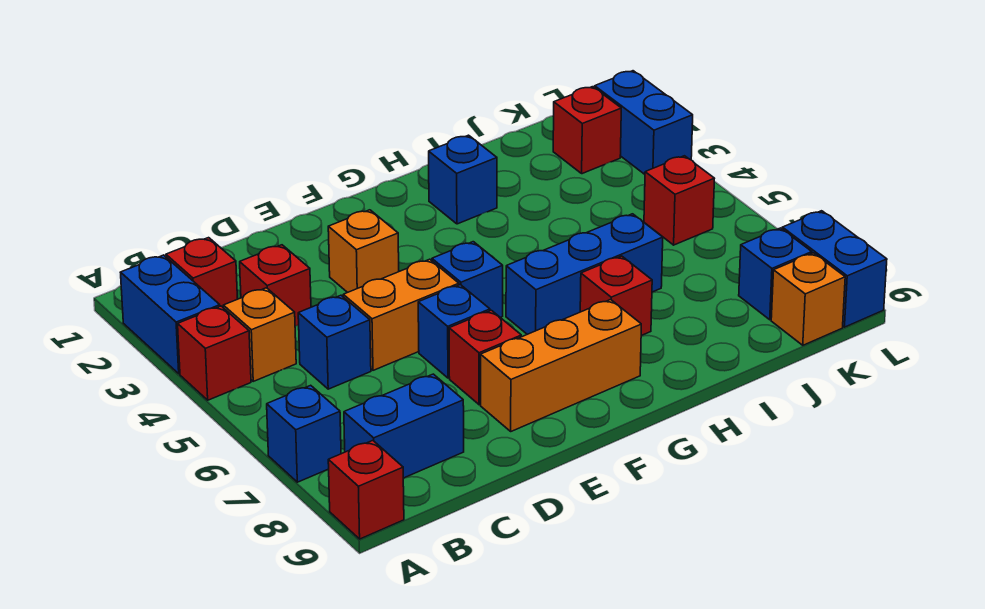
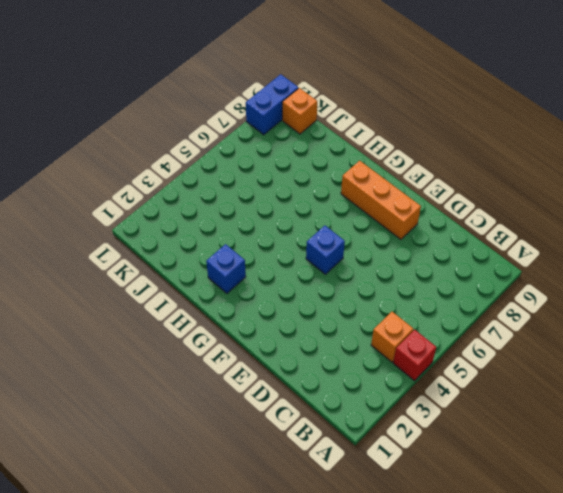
none -> blue 1x2 brick [120,255,220,374]
none -> blue 1x1 brick [267,385,341,482]
none -> red 1x1 brick [328,441,404,539]

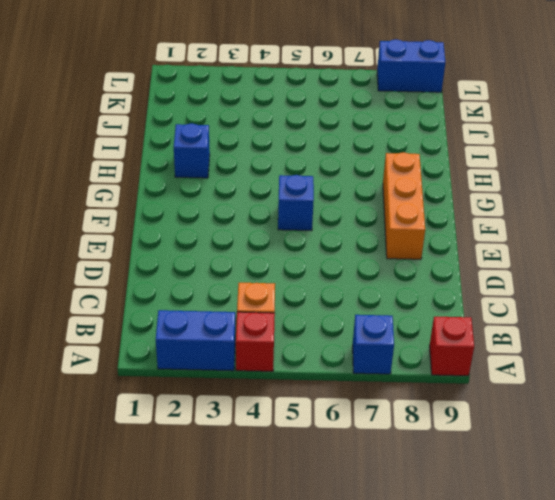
none -> red 1x1 brick [166,238,238,307]
none -> blue 1x2 brick [344,374,464,478]
none -> red 1x1 brick [240,245,311,326]

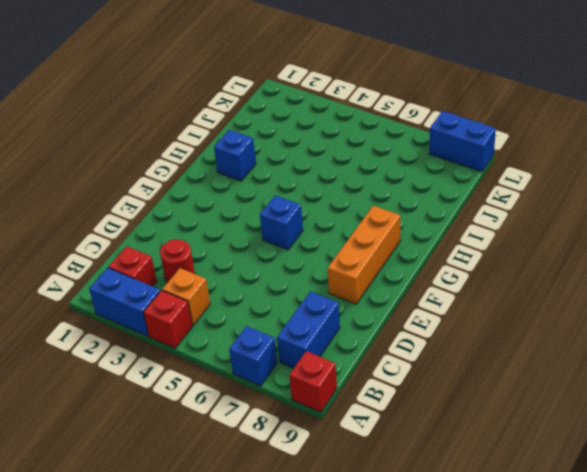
red 1x1 round brick [160,239,195,283] -> red 1x1 brick [240,245,311,326]
none -> blue 1x1 brick [298,295,371,389]
none -> orange 1x2 brick [343,259,459,370]
none -> orange 1x1 brick [328,210,399,292]

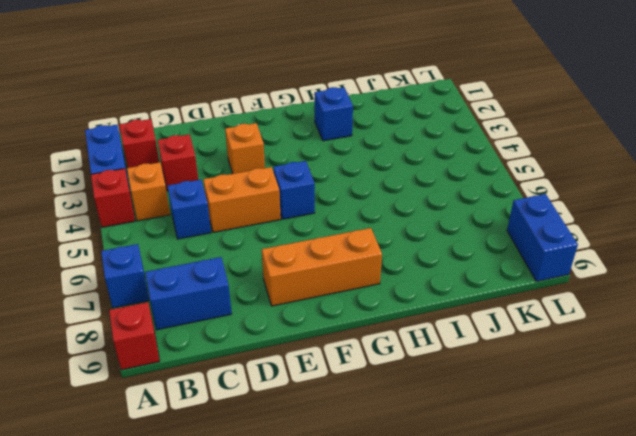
none -> blue 1x1 brick [418,285,490,378]
none -> red 1x1 brick [449,310,521,405]
none -> blue 1x3 brick [506,214,663,334]

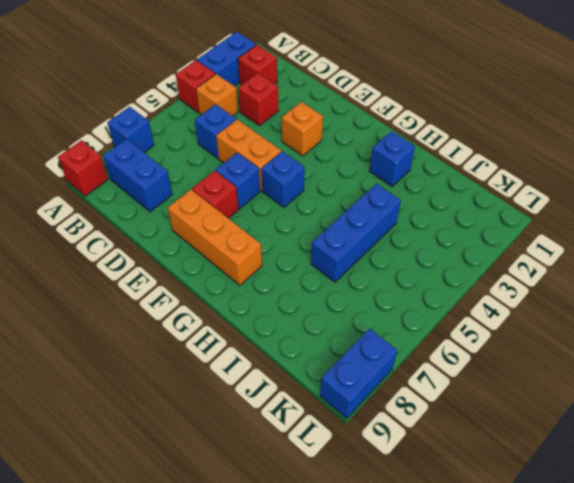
blue 1x3 brick [311,184,401,282] -> blue 1x3 brick turned to [506,214,663,334]
none -> red 1x1 brick [580,256,652,336]
none -> red 1x1 brick [553,87,621,174]
none -> red 1x1 brick [644,156,714,245]

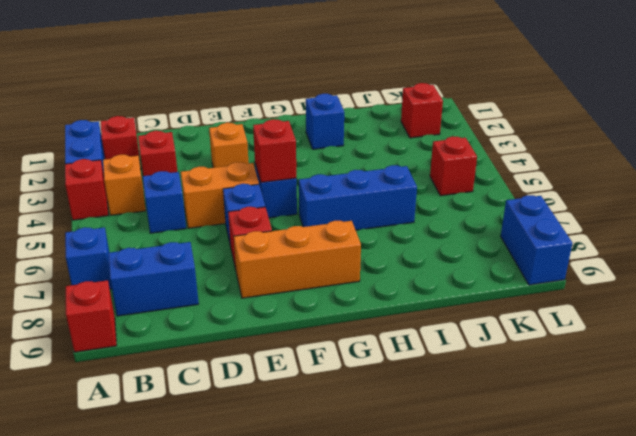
red 1x1 brick [253,119,296,182] -> red 1x1 brick moved to [580,256,652,336]
none -> blue 1x1 brick [739,228,812,320]
none -> orange 1x1 brick [771,253,845,345]
none -> blue 1x2 brick [595,71,693,174]

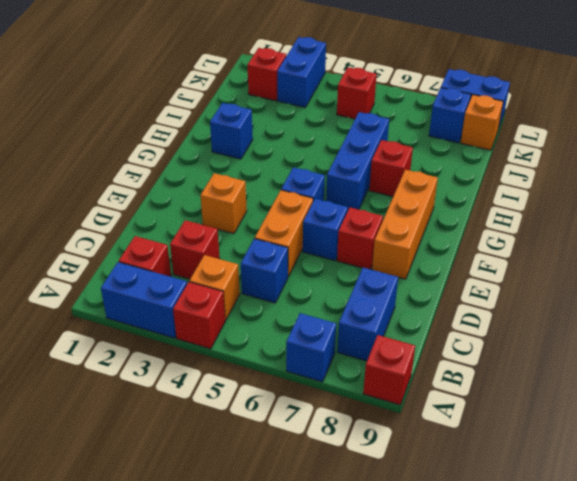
blue 1x2 brick [277,37,326,107] -> blue 1x2 brick turned to [595,71,693,174]

